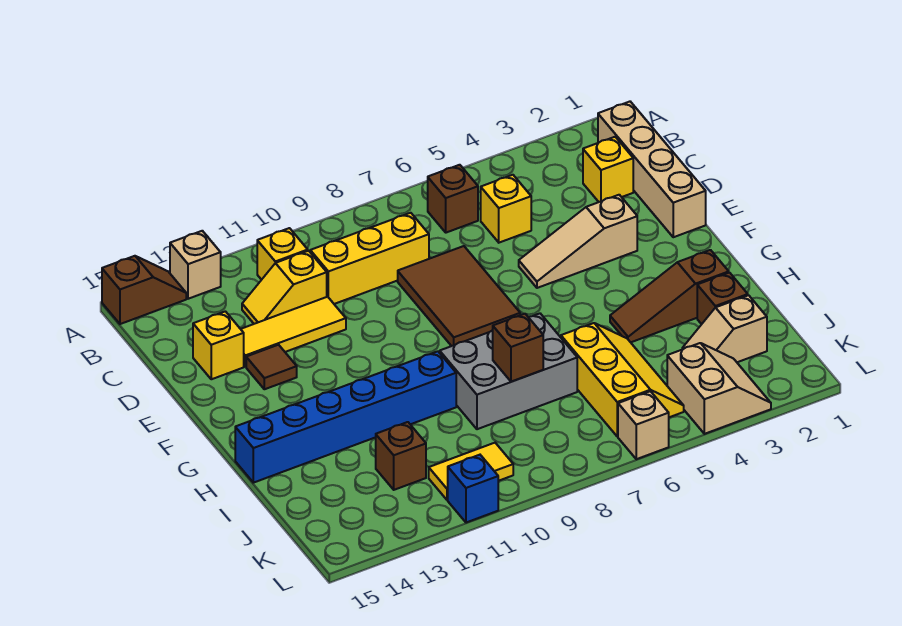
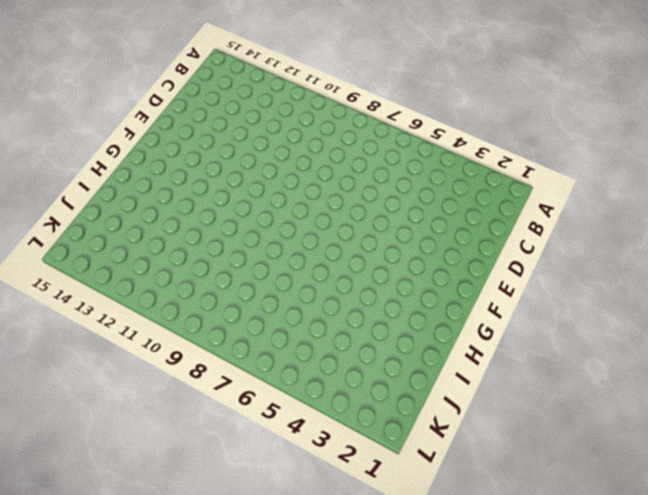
none -> tan 1x1 brick [170,231,221,299]
none -> brown 1x2 slope [102,256,186,324]
none -> tan 1x4 brick [598,102,706,237]

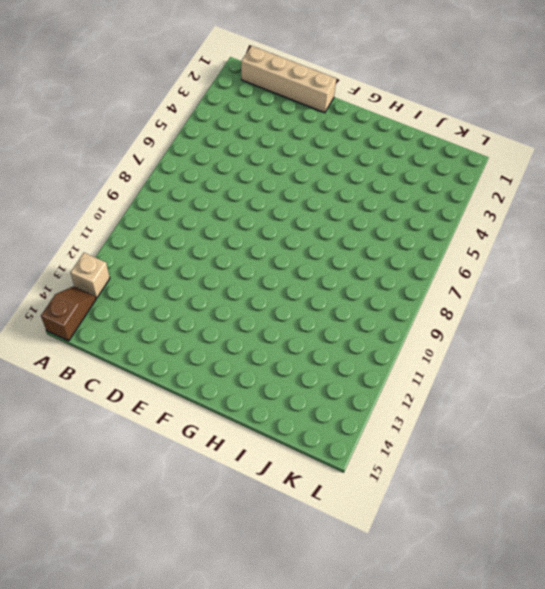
none -> brown 1x1 brick [428,165,478,233]
none -> yellow 1x1 brick [257,228,308,280]
none -> yellow 1x1 brick [583,137,633,202]

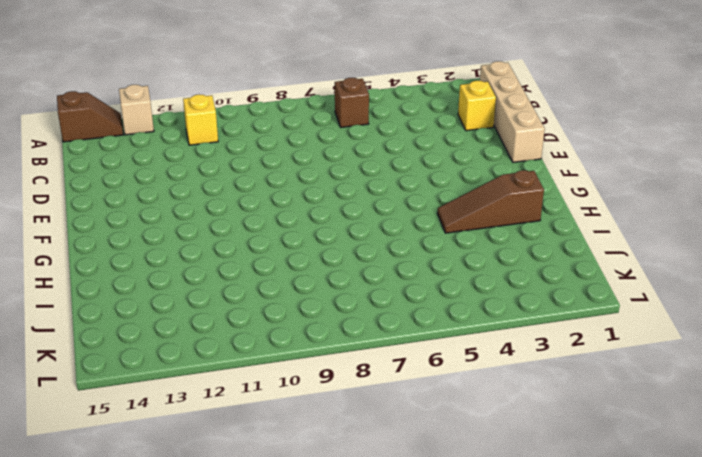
none -> yellow 1x1 brick [481,175,531,243]
none -> yellow 1x3 brick [310,213,429,304]
none -> yellow 1x2 slope [242,251,327,324]

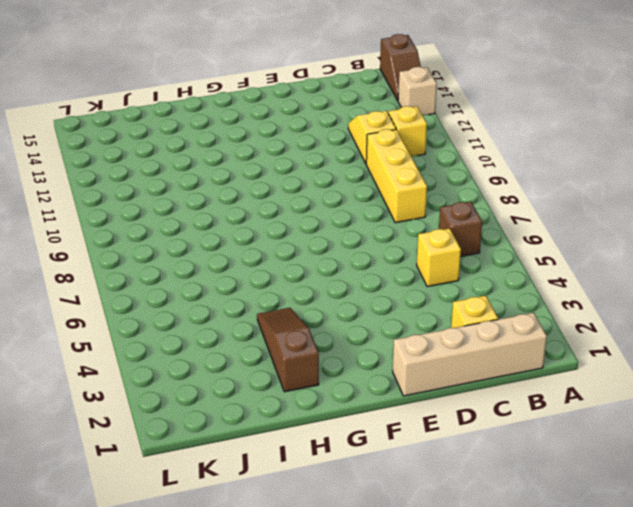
none -> brown 2x3 tile [398,246,520,346]
none -> yellow 1x3 tile [241,297,346,367]
none -> yellow 1x1 brick [193,311,244,379]

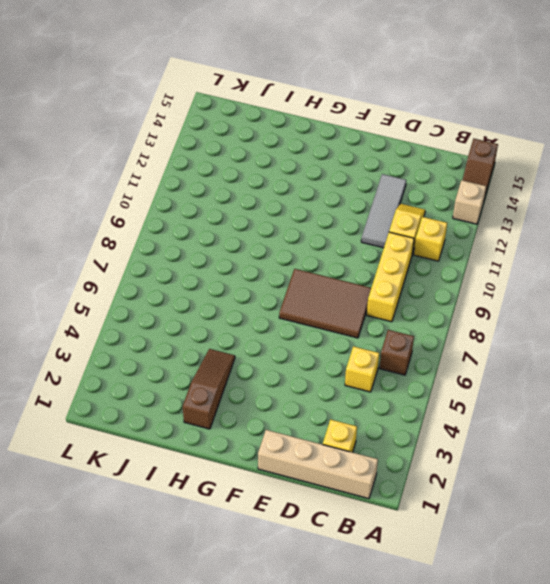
grey 1x3 tile [361,174,406,248] -> yellow 1x3 tile [241,297,346,367]
none -> yellow 1x1 brick [193,311,244,379]
none -> tan 1x3 slope [519,195,637,288]
none -> brown 1x1 tile [246,345,297,389]

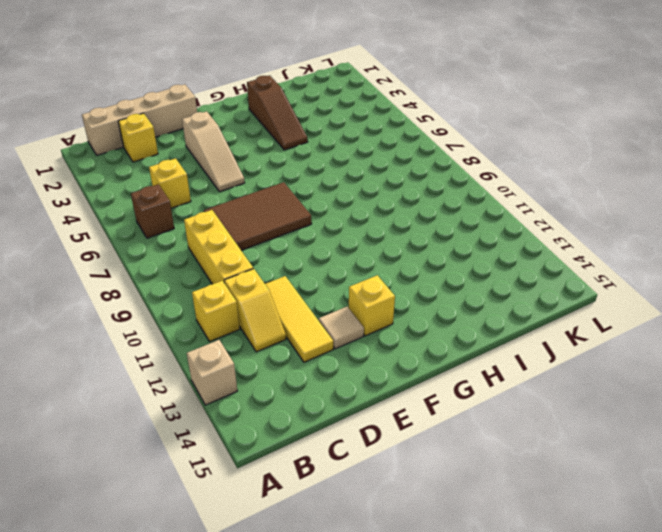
tan 1x1 tile [319,307,364,349] -> brown 1x1 tile [246,345,297,389]
yellow 1x1 brick [349,275,395,336] -> yellow 1x1 brick moved to [193,311,244,379]
none -> brown 1x2 slope [102,256,186,324]
none -> grey 2x3 brick [440,313,577,429]
none -> blue 1x6 brick [235,351,456,483]

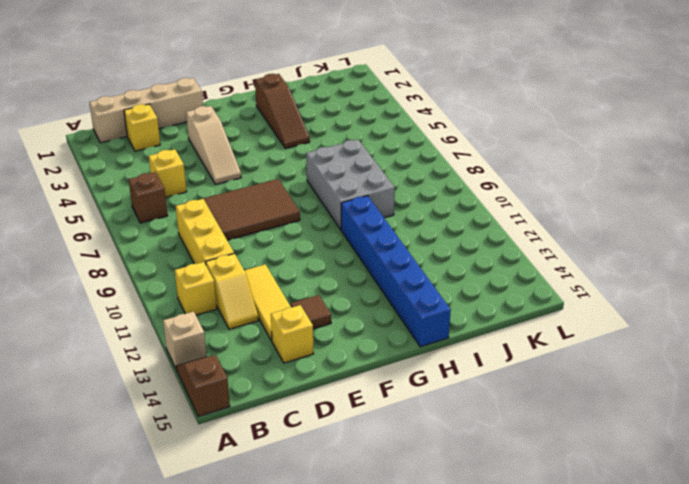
none -> brown 1x1 brick [697,273,748,324]
none -> yellow 2x3 slope [561,323,684,437]
none -> tan 1x2 slope [682,295,767,362]

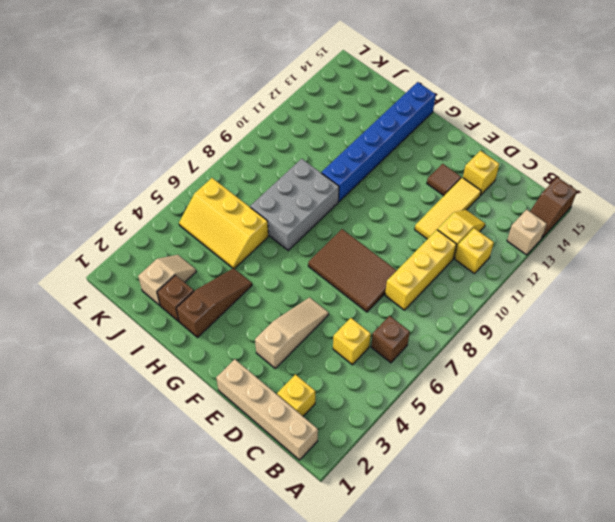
none -> brown 1x1 brick [376,422,426,490]
none -> tan 2x2 slope [667,343,771,434]
none -> yellow 1x2 tile [429,443,513,500]

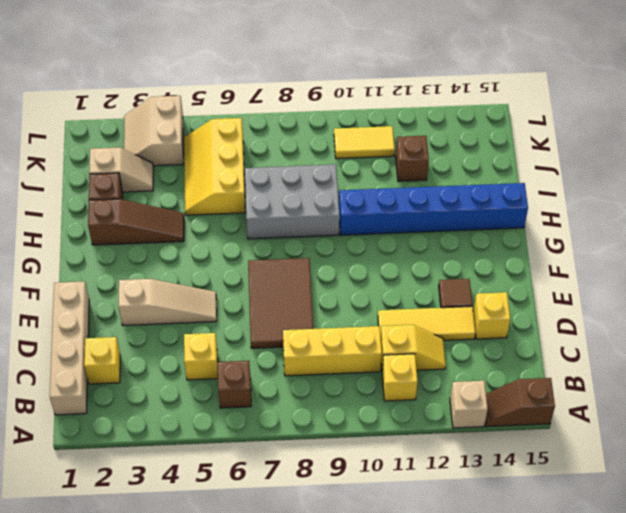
none -> tan 1x1 brick [618,391,669,459]
none -> blue 1x1 brick [448,455,498,523]
none -> brown 1x1 brick [493,314,543,382]

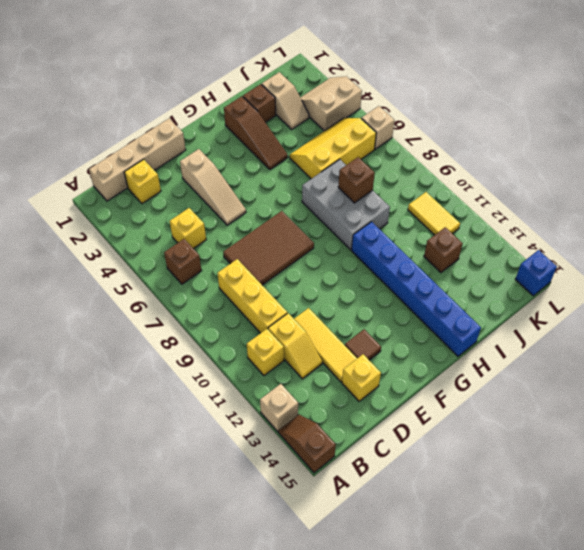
blue 1x1 brick [515,250,557,296] -> blue 1x1 brick moved to [448,455,498,523]

